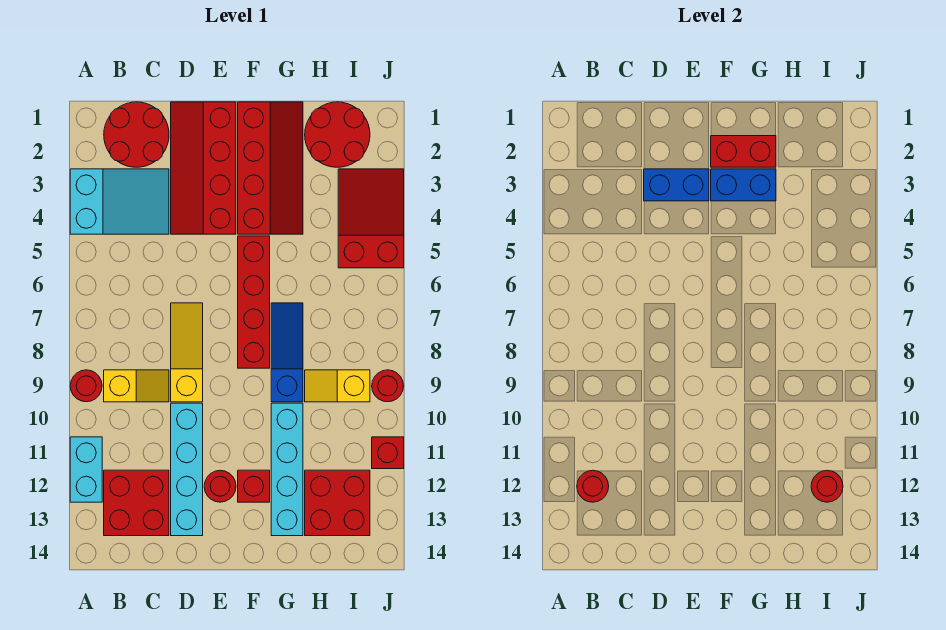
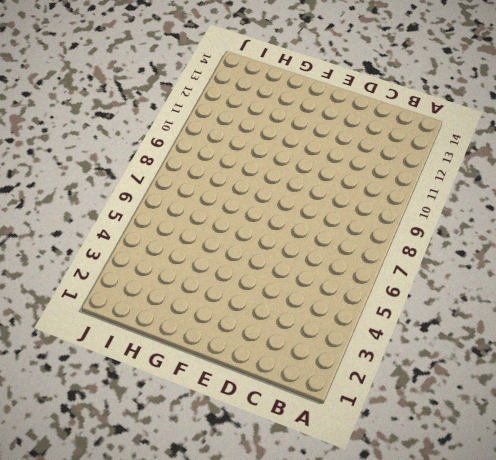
none -> cyan 2x3 slope [70,169,169,234]
none -> red 1x1 round brick [70,370,102,402]
none -> cyan 1x2 brick [70,437,102,502]

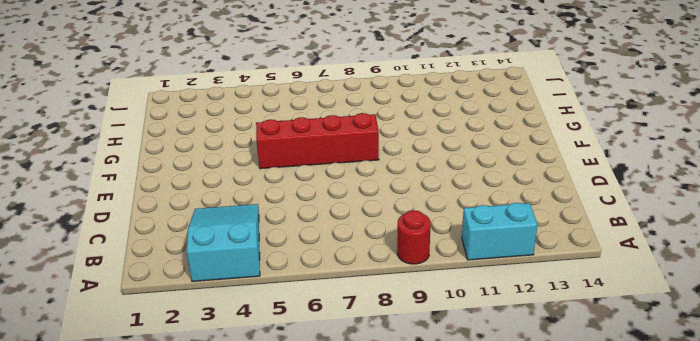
none -> red 2x2 round brick [104,102,169,167]
none -> yellow 1x2 slope [104,370,169,402]
none -> red 2x2 brick [104,470,169,536]

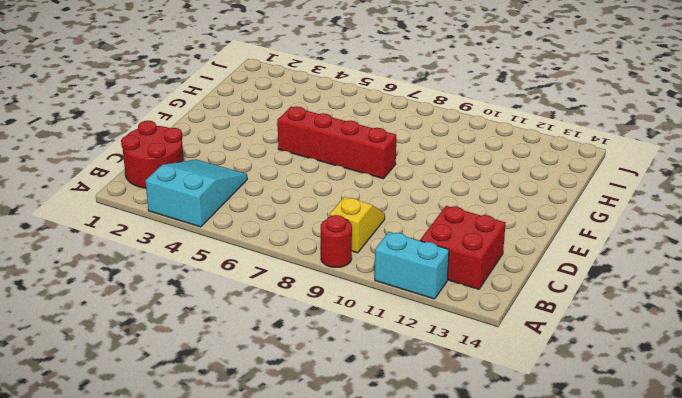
none -> red 2x4 slope [171,102,236,234]
none -> yellow 1x3 slope [171,303,203,402]
none -> cyan 1x4 brick [171,403,203,536]

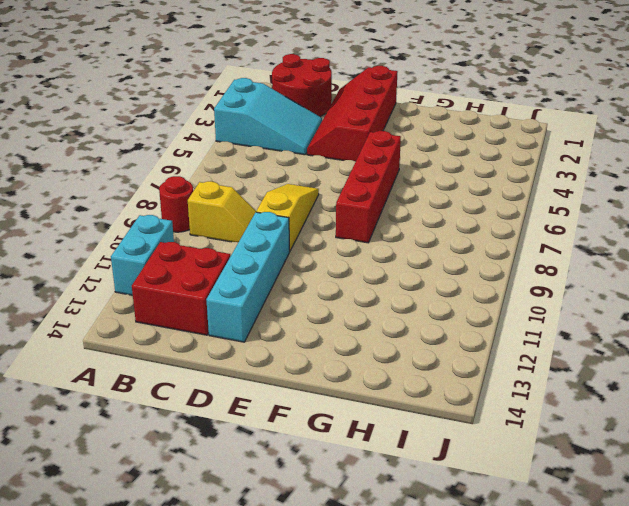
none -> red 1x1 round brick [204,470,236,502]
none -> red 2x4 slope [238,102,303,234]
none -> red 1x1 brick [238,470,270,502]

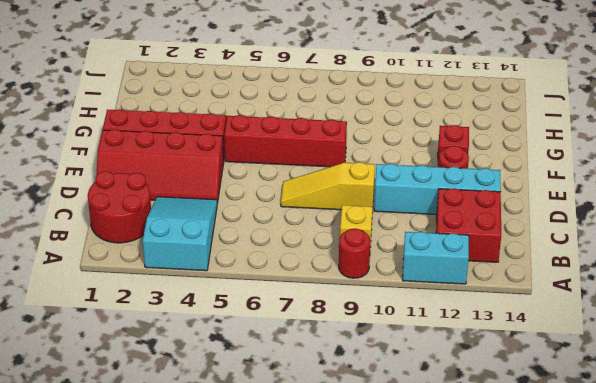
none -> blue 1x3 slope [271,303,303,402]
none -> cyan 1x4 brick [271,403,303,536]
none -> red 2x2 round brick [305,102,370,167]

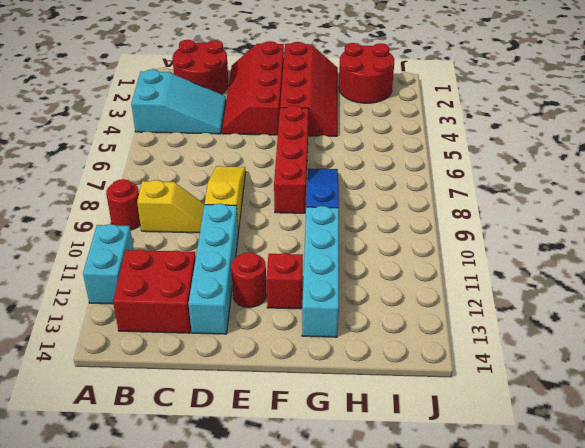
none -> yellow 1x2 slope [305,370,370,402]
none -> red 2x2 brick [305,470,370,536]
none -> red 2x3 slope [338,169,404,268]

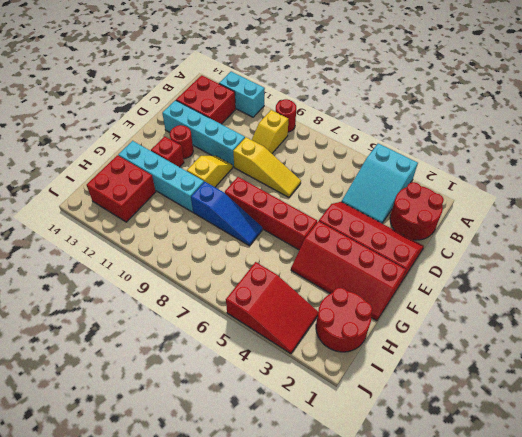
yellow 1x2 slope [187,156,233,187] -> yellow 1x2 slope moved to [305,370,370,402]
none -> red 1x1 round brick [372,370,403,402]
none -> red 1x1 brick [372,437,404,469]
none -> red 1x1 round brick [577,470,609,502]

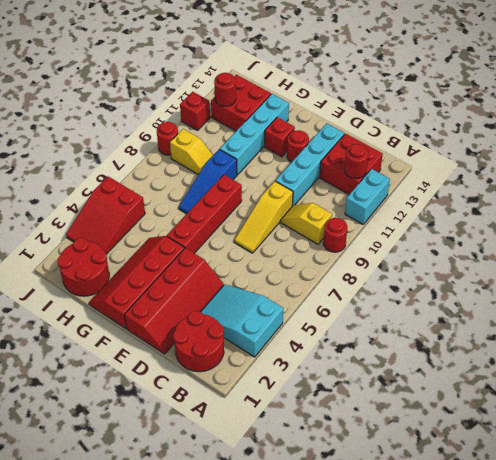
none -> blue 1x2 brick [644,169,709,201]
none -> red 1x2 brick [711,136,776,167]
none -> blue 1x2 brick [711,169,776,201]

